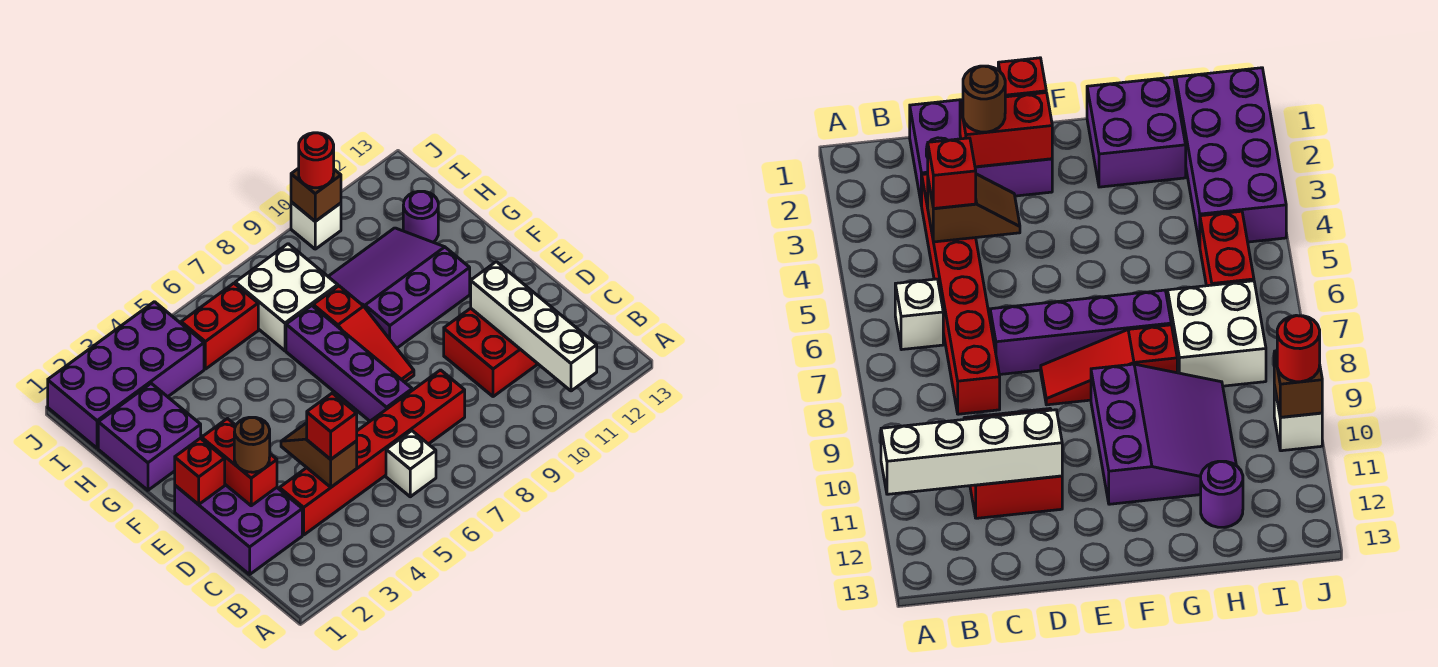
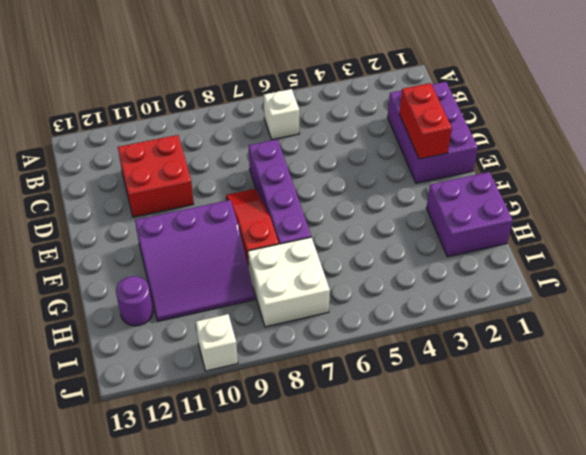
none -> red 1x6 brick [279,370,465,535]
none -> purple 2x4 brick [48,302,204,448]
none -> red 1x2 brick [181,283,258,369]

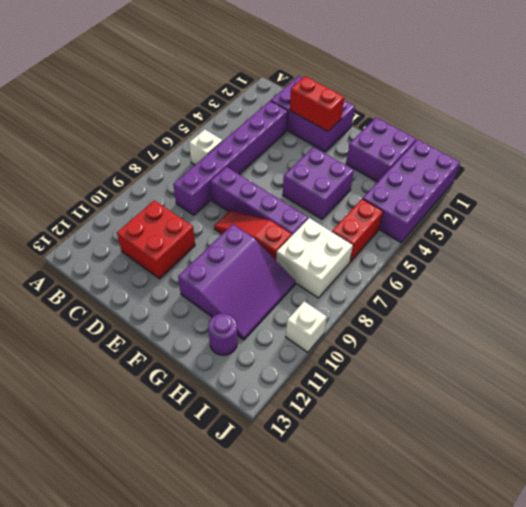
purple 1x6 brick [173,101,288,215] -> red 1x6 brick [279,370,465,535]
purple 2x2 brick [283,147,354,219] -> none
none -> white 1x4 brick [471,262,597,391]
none -> brown 1x2 slope [281,423,357,487]
none -> red 1x1 brick [175,438,225,505]

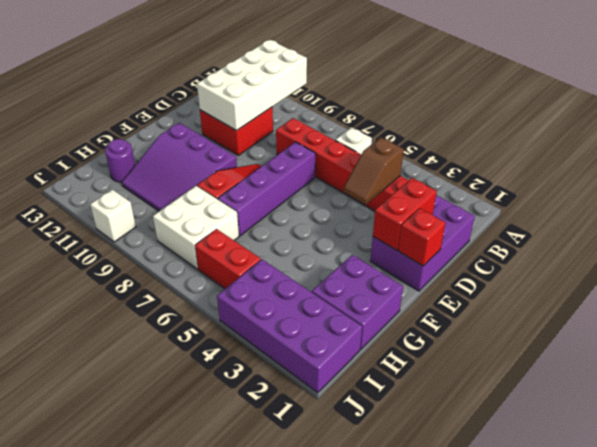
white 2x4 brick [197,40,307,131] -> white 1x4 brick [471,262,597,391]
none -> brown 1x1 brick [291,168,341,221]
none -> red 1x1 brick [307,393,357,459]
none -> brown 1x1 round brick [234,417,270,472]

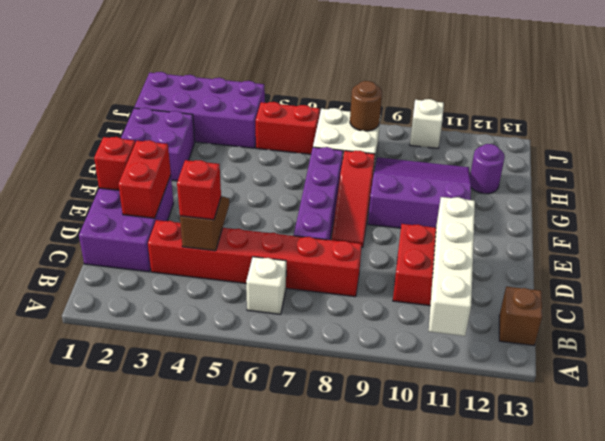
brown 1x1 brick [499,287,542,345] -> brown 1x1 brick moved to [291,168,341,221]
brown 1x1 round brick [350,81,382,131] -> brown 1x1 round brick moved to [234,417,270,472]
none -> red 1x1 round brick [299,133,334,188]

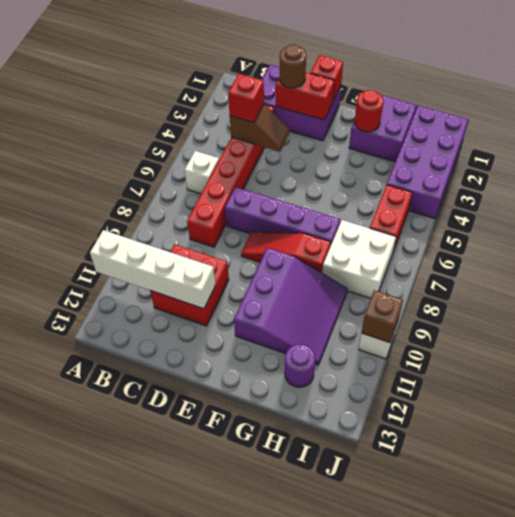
red 1x1 round brick [354,90,383,132] -> red 1x1 round brick moved to [299,133,334,188]

